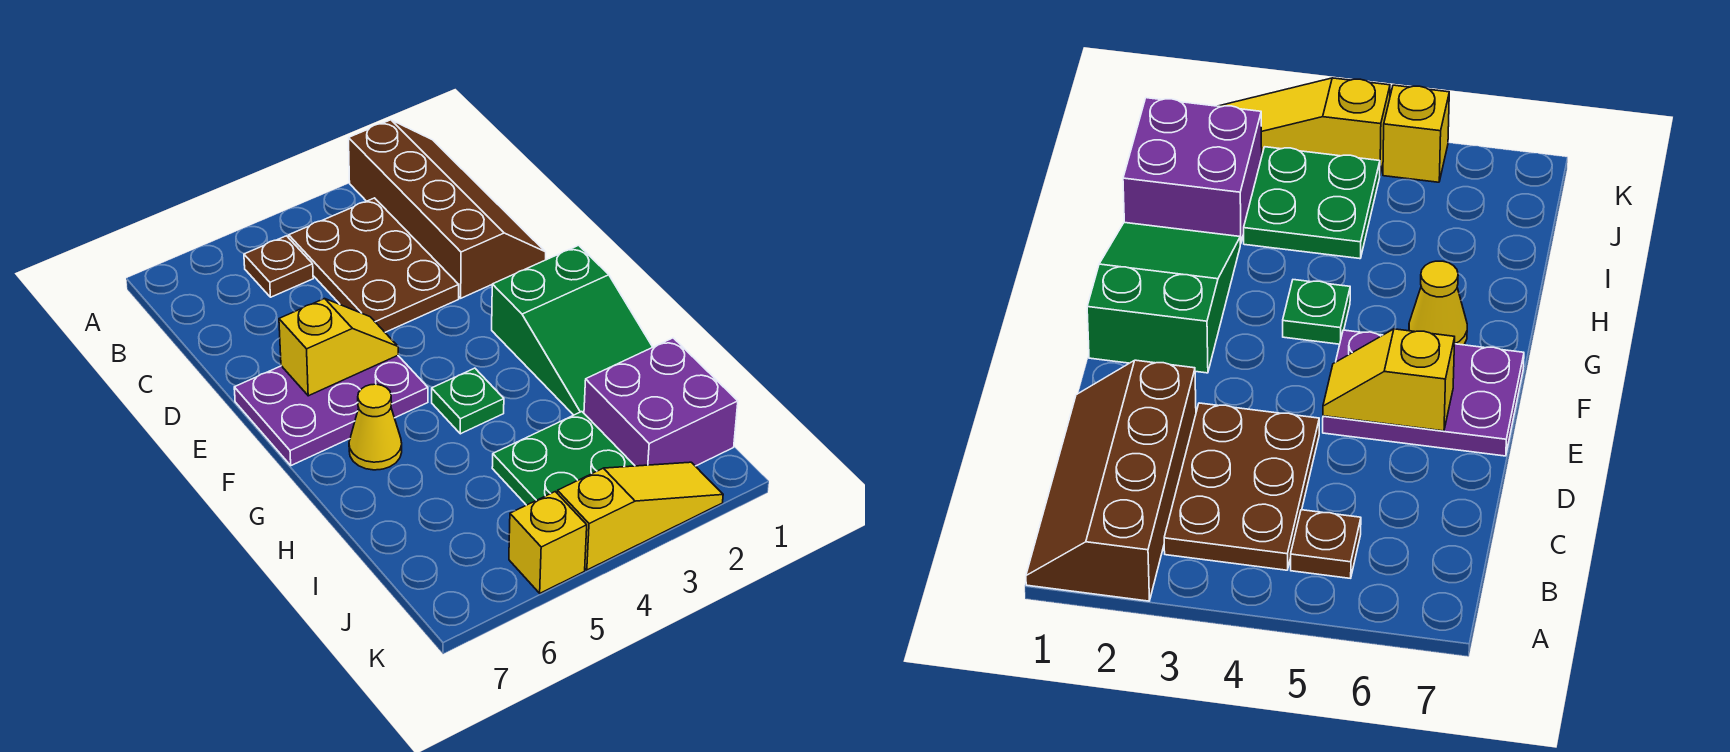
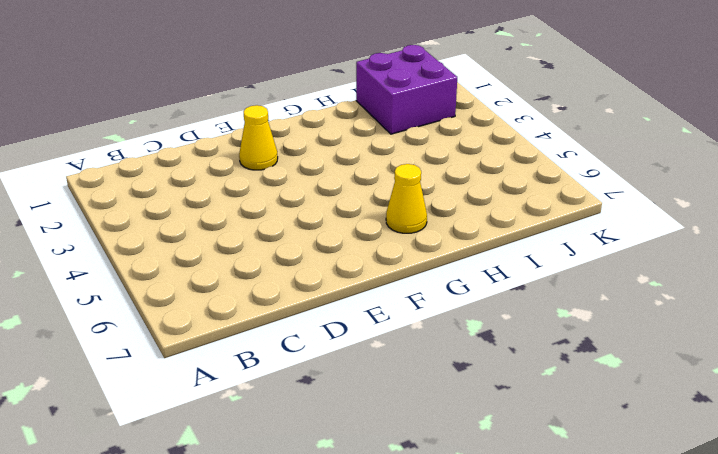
yellow 1x1 cone [239,105,278,170] -> none
none -> brown 2x4 slope [349,120,546,298]
none -> brown 2x3 plate [289,198,459,332]
none -> brown 1x1 plate [244,236,313,297]

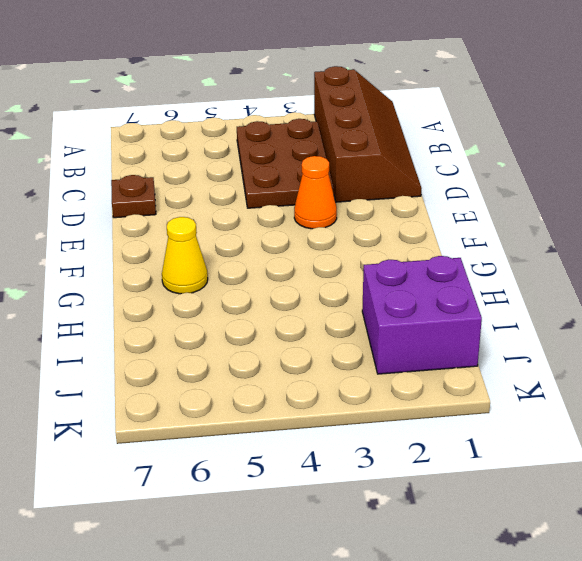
brown 1x1 plate [111,175,156,218] -> brown 1x1 plate moved to [244,236,313,297]
orange 1x1 cone [294,156,337,229] -> none
none -> purple 2x3 plate [234,356,428,465]
none -> green 2x3 slope [492,245,653,415]
none -> green 1x1 plate [432,368,504,434]

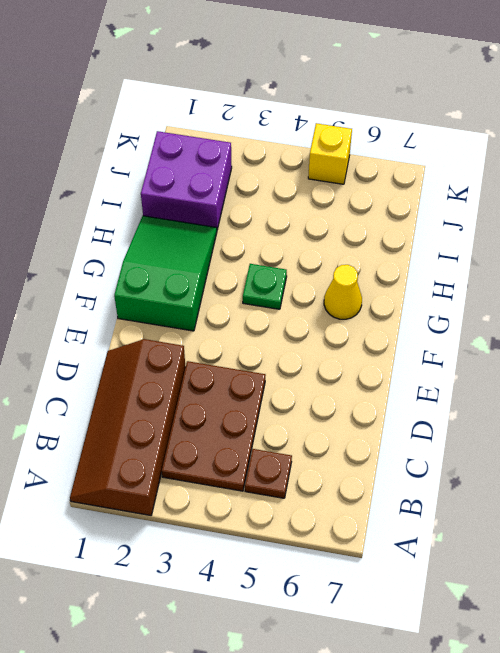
none -> purple 2x3 plate [234,356,428,465]
none -> green 2x2 plate [492,412,635,505]
none -> yellow 1x3 slope [557,462,723,570]

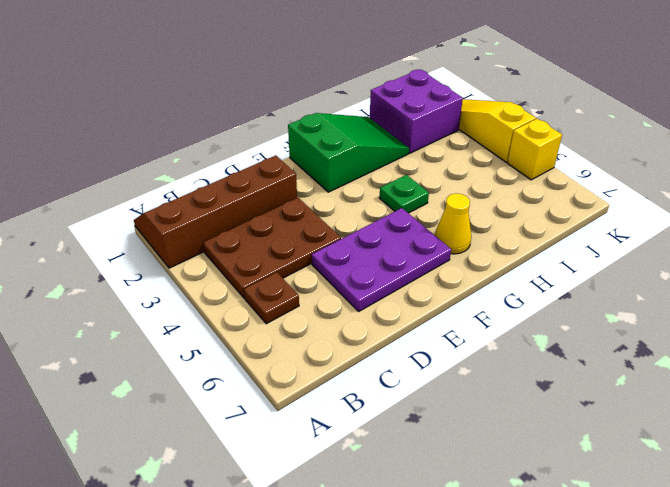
purple 2x3 plate [312,208,451,311] -> purple 2x3 plate turned to [234,356,428,465]
none -> green 2x2 plate [492,412,635,505]
none -> yellow 1x2 slope [279,299,398,396]

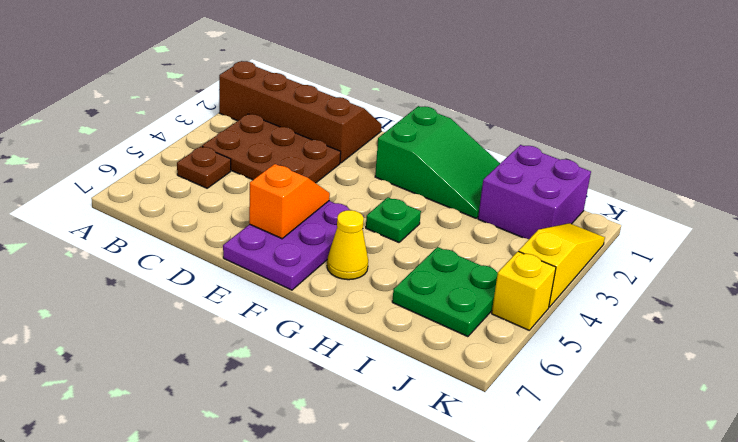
orange 1x2 slope [249,164,330,239] -> yellow 1x2 slope [279,299,398,396]
green 2x2 plate [392,247,498,337] -> green 2x2 plate moved to [492,412,635,505]

